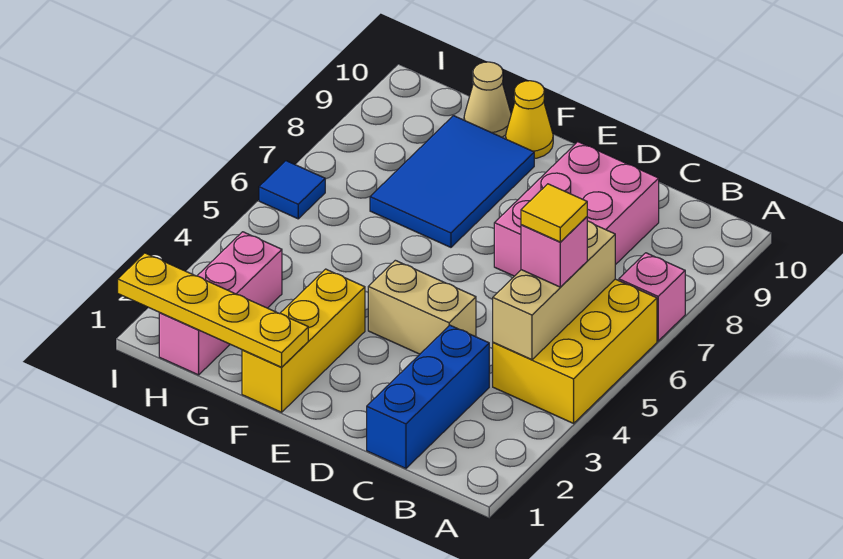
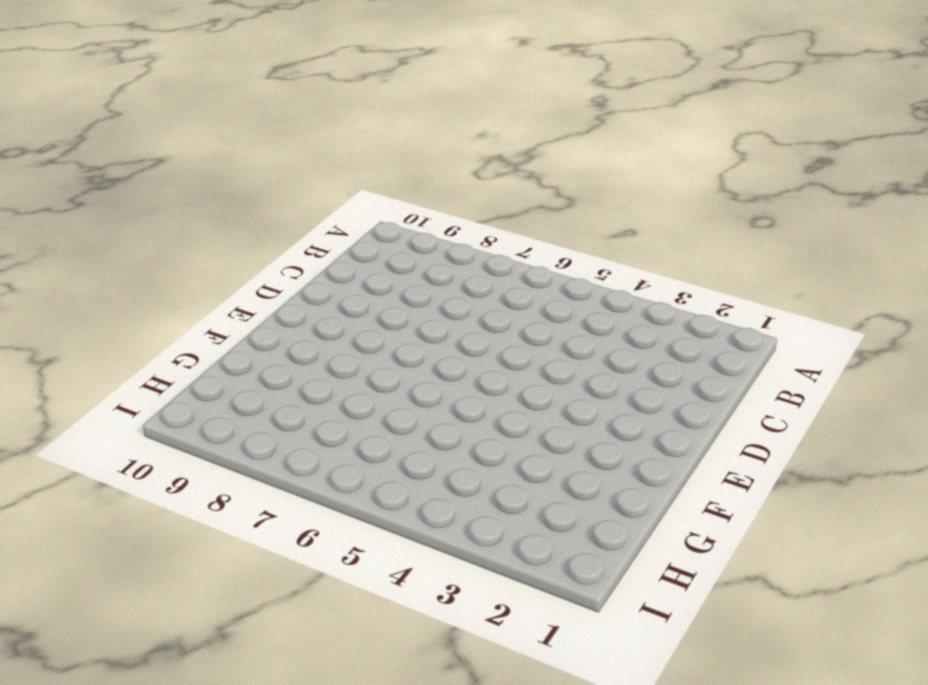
none -> yellow 2x3 brick [493,279,657,423]
none -> pink 1x1 brick [619,253,685,341]
none -> blue 1x3 brick [367,325,489,468]

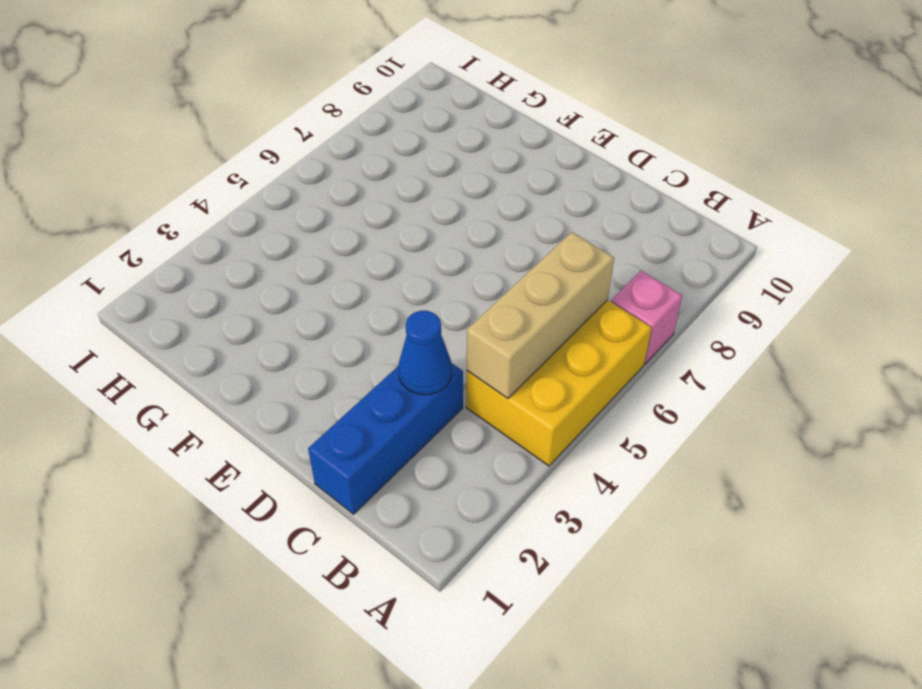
blue 1x1 cone [398,311,452,395] -> none
none -> pink 2x3 brick [494,142,659,276]
none -> tan 1x2 brick [368,260,476,354]
none -> yellow 1x3 brick [242,269,365,412]

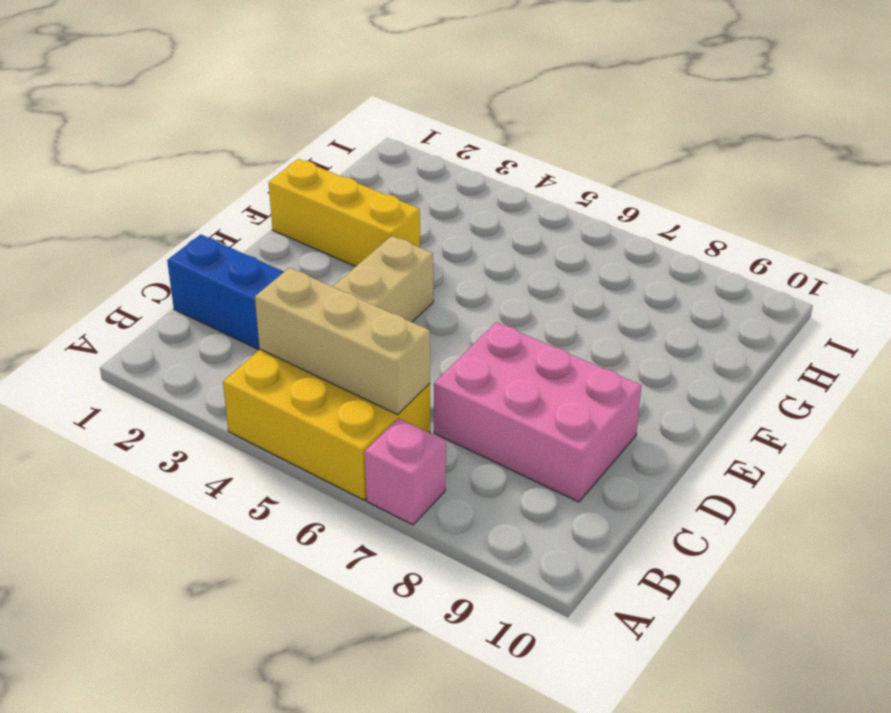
none -> blue 2x3 tile [370,116,534,247]
none -> yellow 1x1 cone [506,81,553,159]
none -> tan 1x1 cone [464,62,511,137]

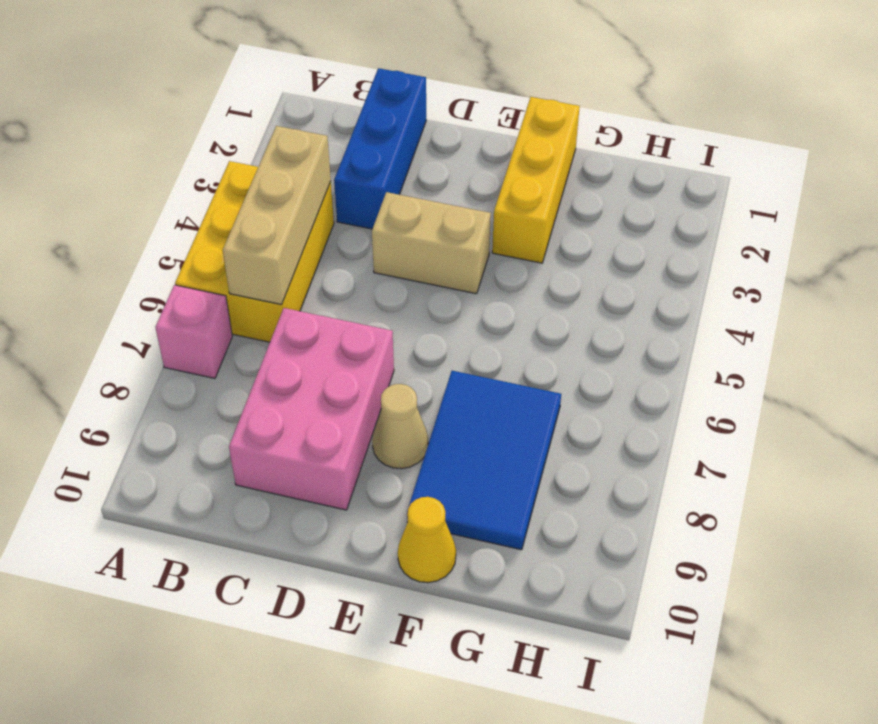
tan 1x1 cone [372,384,428,469] -> tan 1x1 cone moved to [464,62,511,137]
none -> pink 1x3 brick [159,232,282,375]
none -> blue 1x1 tile [259,161,325,219]
none -> yellow 1x4 plate [118,253,308,367]

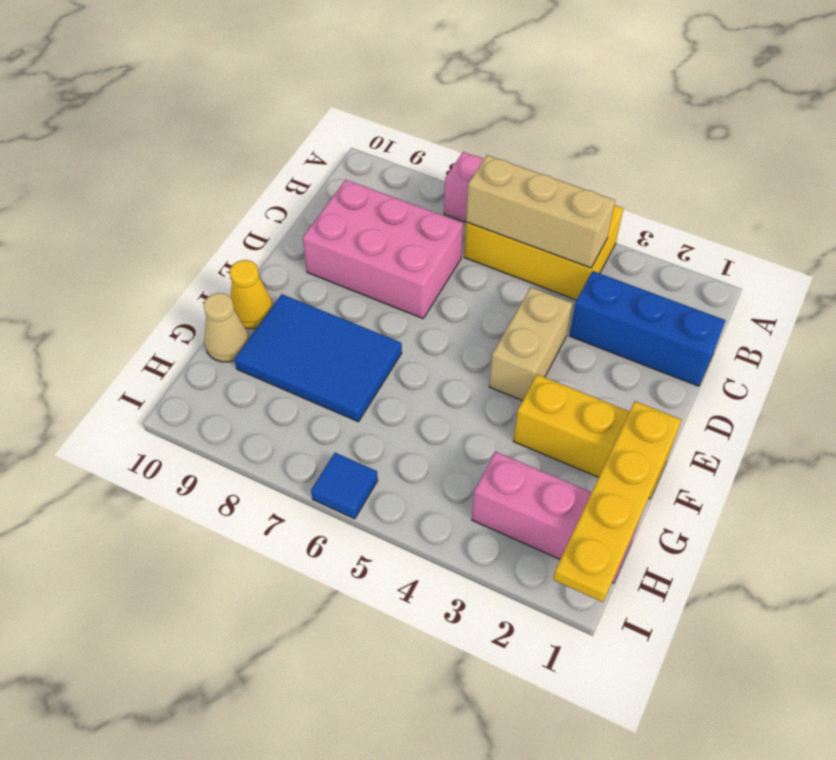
none -> pink 1x1 brick [521,217,587,287]
none -> yellow 1x1 tile [521,184,587,242]

